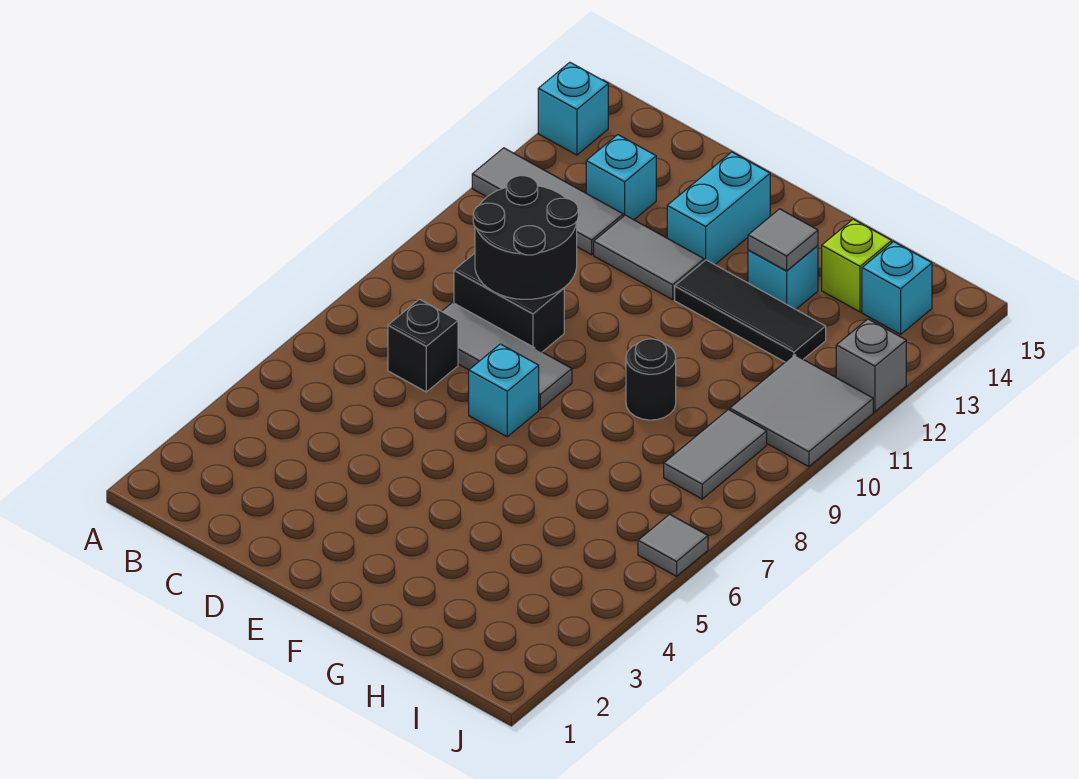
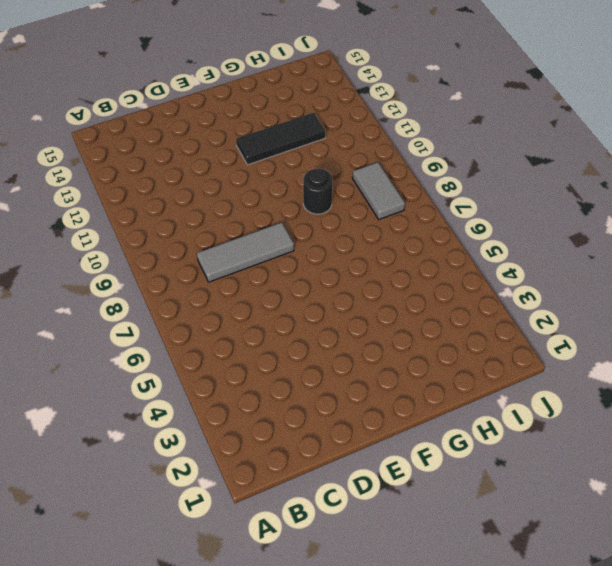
none -> grey 1x3 tile [472,148,623,255]
none -> cyan 1x1 brick [538,62,608,155]
none -> black 1x1 brick [388,299,458,392]

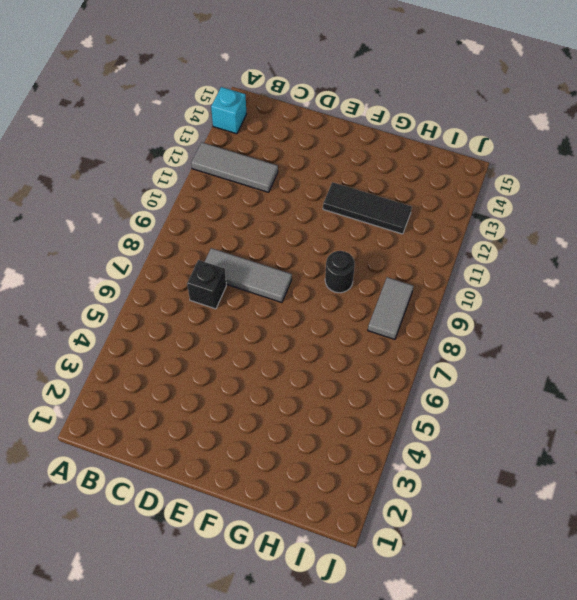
none -> black 1x2 brick [454,253,564,352]
none -> cyan 1x1 brick [586,135,656,220]
none -> grey 1x2 tile [594,215,704,300]

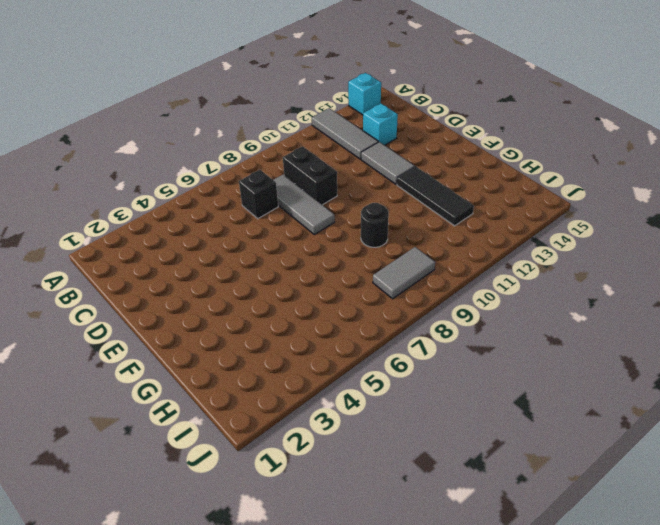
none -> cyan 1x1 brick [469,344,539,437]
none -> cyan 1x2 brick [667,152,770,265]
none -> cyan 1x1 brick [748,246,818,309]

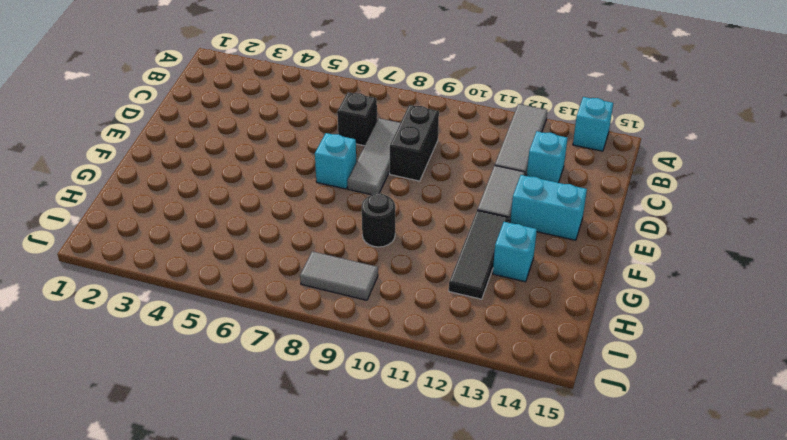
none -> lime 1x1 brick [822,219,892,312]
none -> grey 2x2 tile [730,355,873,467]
none -> cyan 1x1 brick [862,242,932,334]

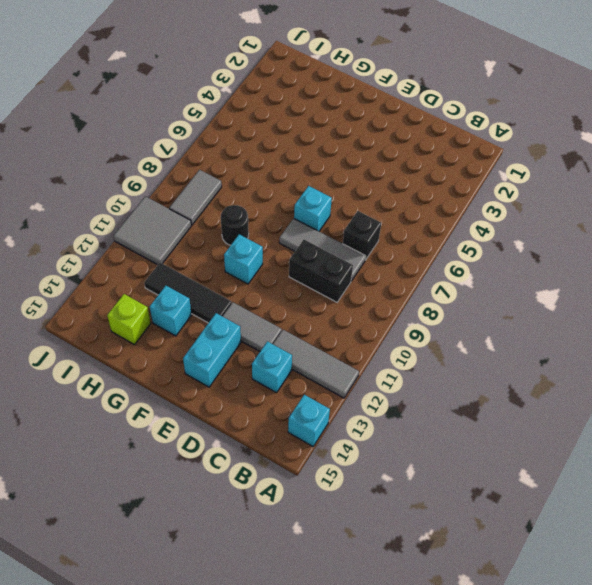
cyan 1x1 brick [224,234,263,284] -> cyan 1x1 brick moved to [862,242,932,334]
none -> grey 1x1 tile [638,514,708,576]
none -> grey 1x1 brick [836,319,906,412]
none -> black 2x2 round brick [473,176,578,299]

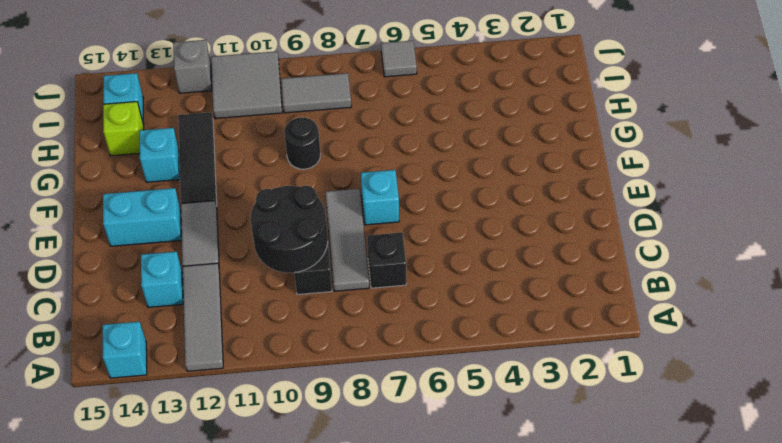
none -> grey 1x1 tile [748,209,818,271]

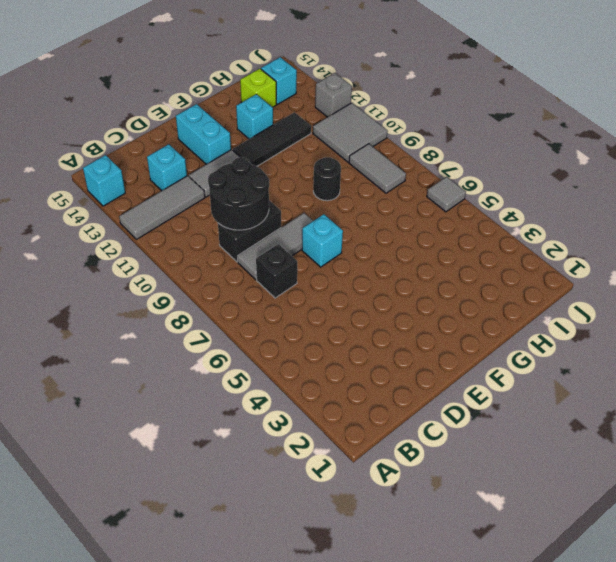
none -> grey 1x1 tile [748,209,818,271]

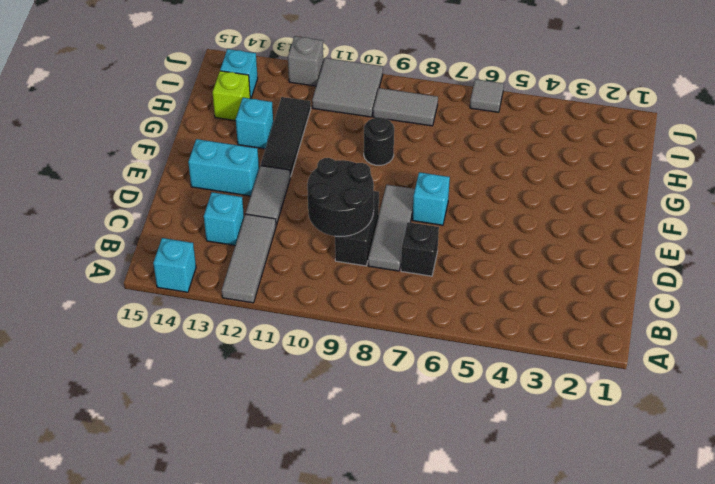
none -> grey 1x1 tile [748,209,818,271]

